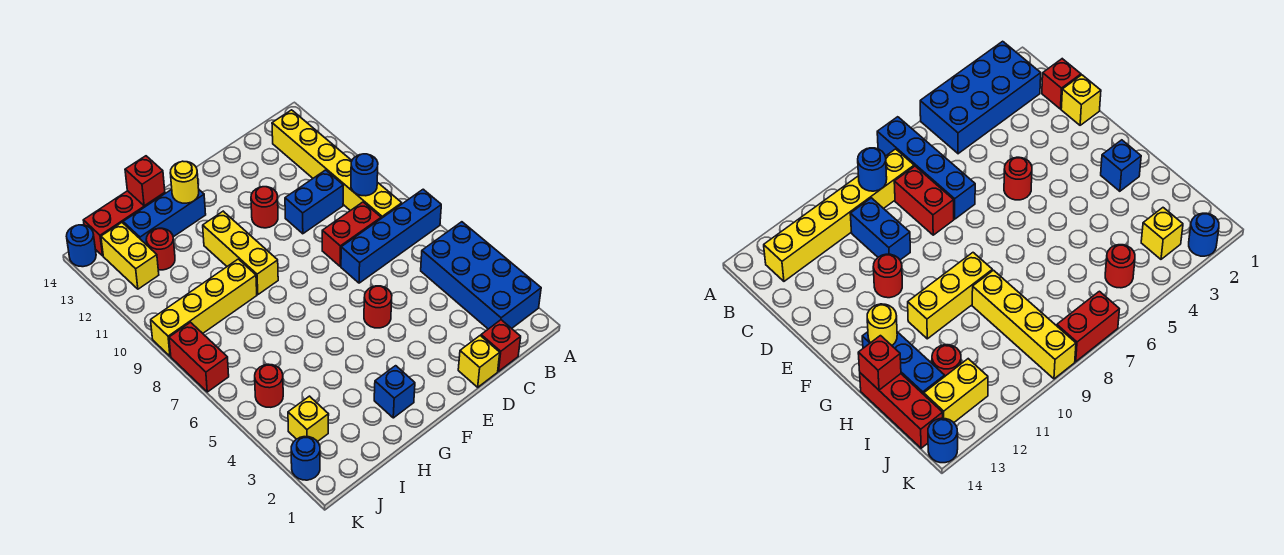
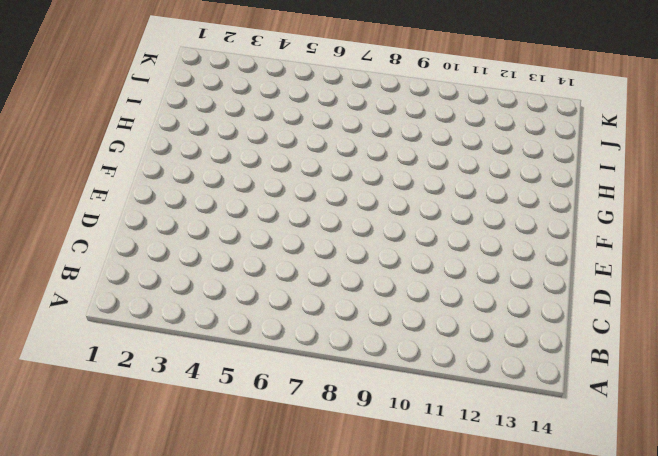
none -> blue 2x4 brick [421,222,541,329]
none -> blue 1x4 brick [341,189,441,283]
none -> yellow 1x6 brick [272,110,402,218]

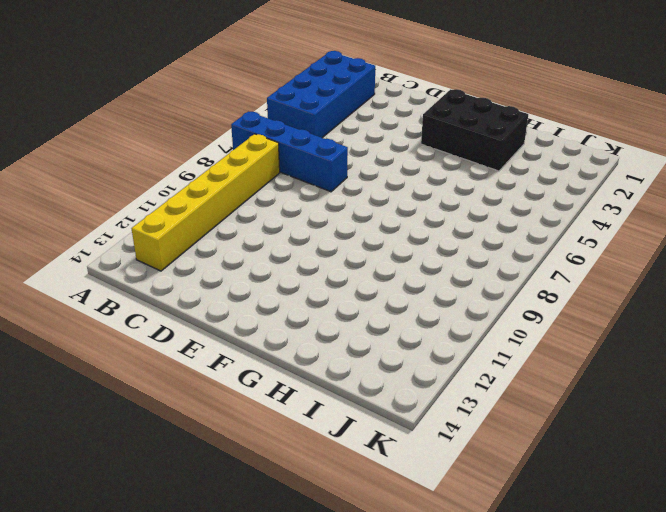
black 2x3 brick [421,89,528,171] -> blue 1x1 brick [374,366,415,418]
none -> red 1x1 brick [481,320,521,371]
none -> red 1x2 brick [322,202,381,266]
none -> blue 1x2 brick [285,170,343,234]

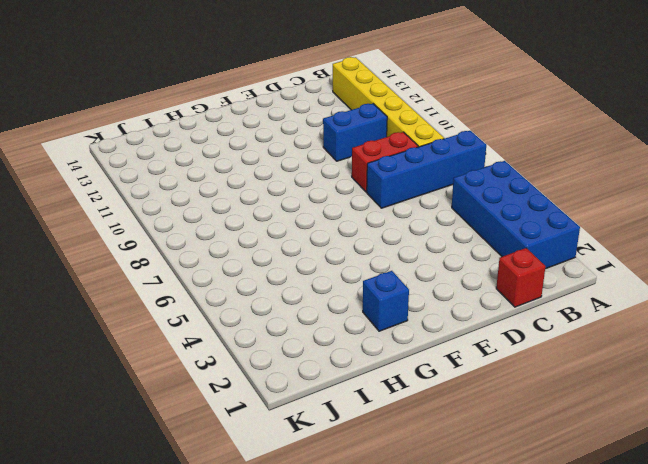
none -> yellow 1x1 brick [458,336,500,387]
none -> red 1x1 round brick [364,286,392,328]
none -> red 1x1 round brick [251,187,278,228]

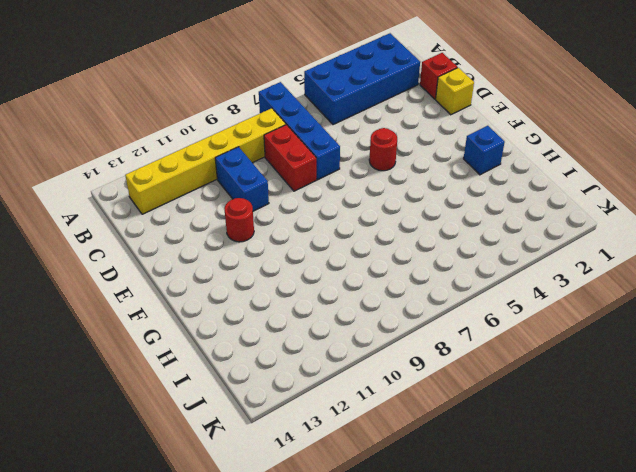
none -> yellow 1x3 brick [203,211,278,295]
none -> blue 1x3 brick [123,189,206,245]
none -> yellow 1x4 brick [151,259,257,356]

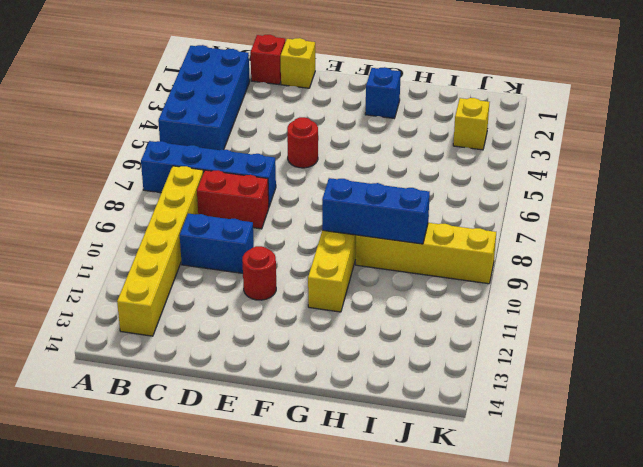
blue 1x3 brick [322,178,430,244] -> blue 1x3 brick moved to [123,189,206,245]
none -> red 1x3 brick [83,191,165,256]
none -> red 1x1 round brick [146,228,175,270]
none -> red 1x1 round brick [255,364,283,407]

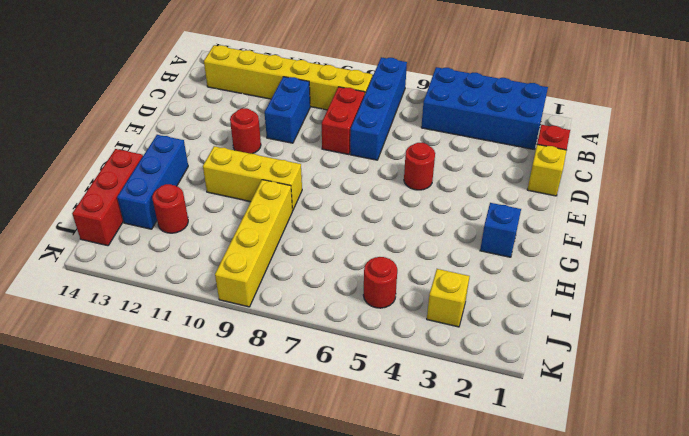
none -> yellow 1x2 brick [101,223,159,289]
none -> blue 1x1 round brick [291,437,320,480]
none -> red 1x2 brick [169,322,229,392]

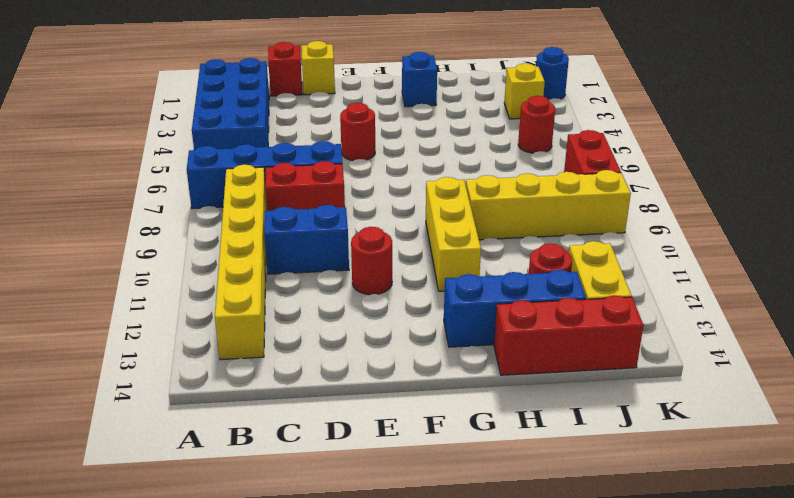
none -> blue 1x1 round brick [66,225,96,267]
none -> blue 1x1 round brick [351,154,378,196]
none -> yellow 1x1 round brick [170,161,199,203]

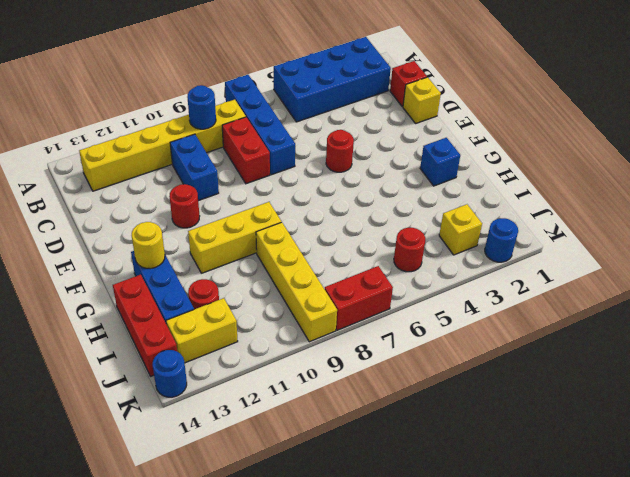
none -> red 1x1 brick [125,156,165,206]

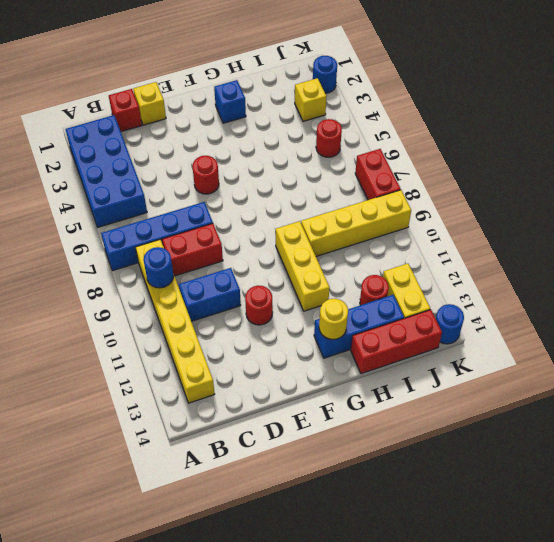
none -> red 1x1 brick [125,156,165,206]

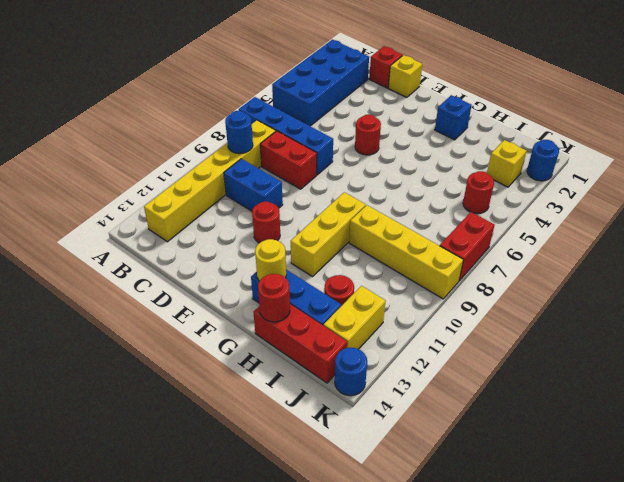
red 1x1 round brick [258,274,290,322] -> red 1x1 brick [125,156,165,206]

